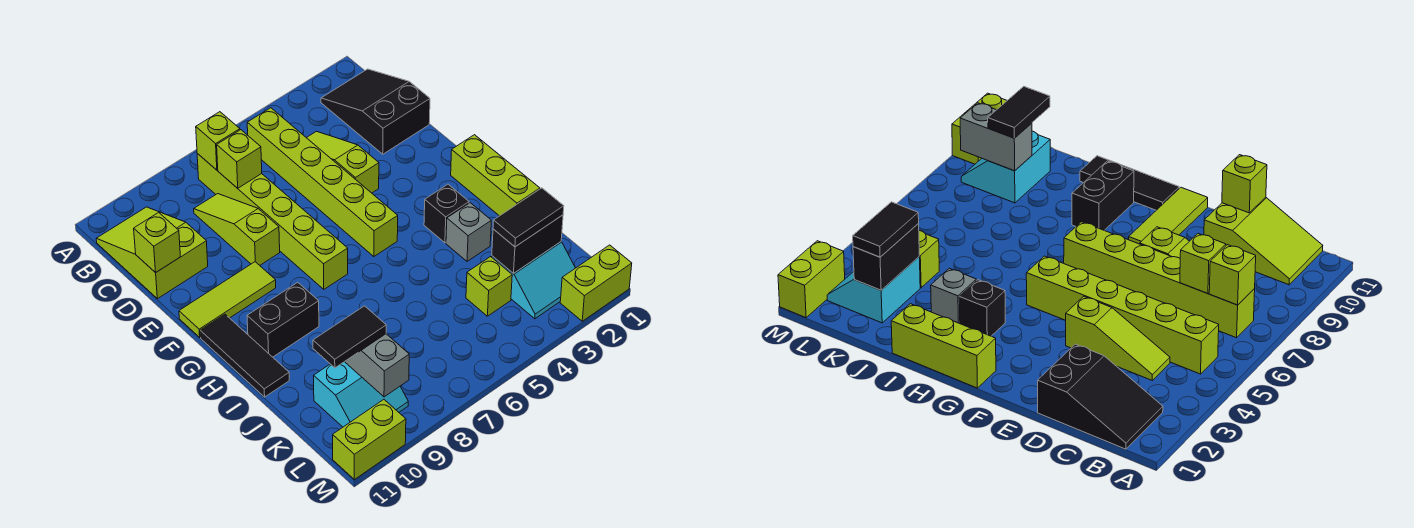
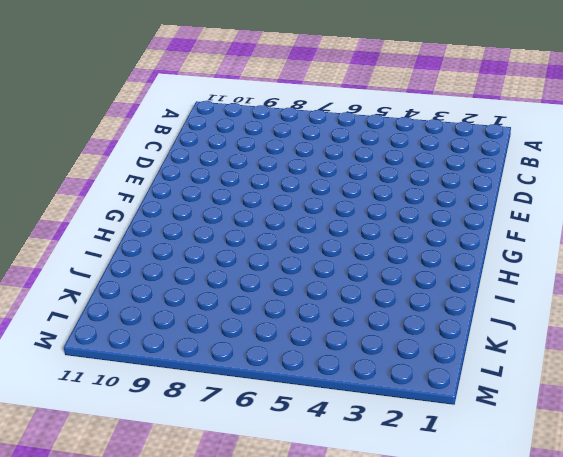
none -> black 2x3 slope [321,69,430,154]
none -> lime 1x6 brick [247,108,398,257]
none -> lime 1x6 brick [197,154,348,289]

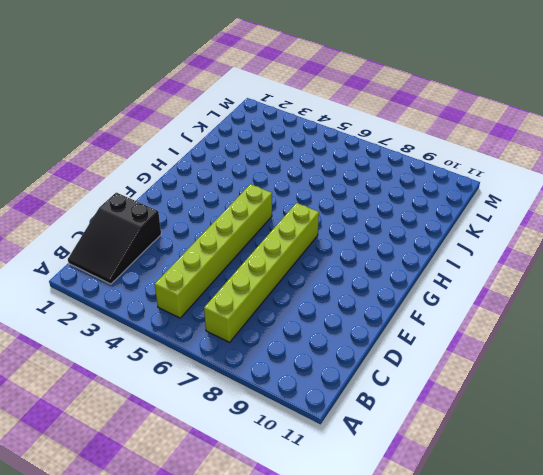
none -> lime 2x3 slope [96,207,208,299]
none -> lime 1x3 slope [307,131,379,193]
none -> lime 1x3 slope [194,194,280,265]

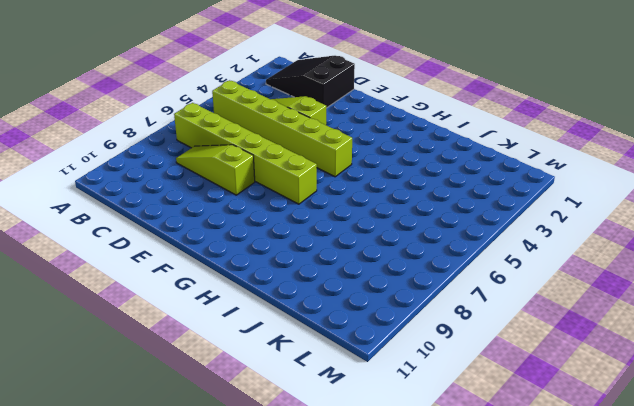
none -> lime 2x3 slope [96,207,208,299]
none -> lime 1x3 tile [179,262,276,337]
none -> lime 1x3 brick [451,135,540,216]

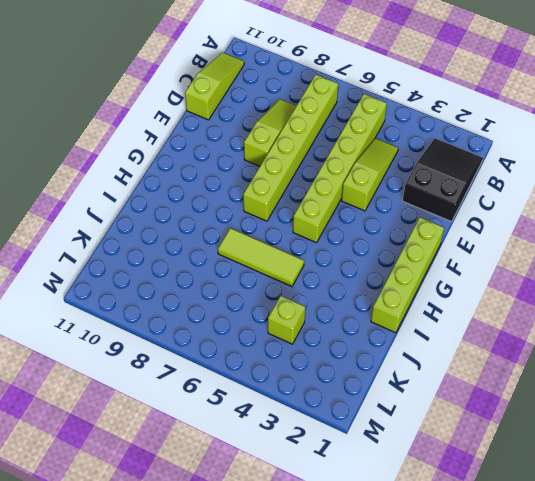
lime 1x3 slope [185,53,244,120] -> lime 2x3 slope [96,207,208,299]
lime 1x4 brick [371,217,444,333] -> lime 1x3 brick [451,135,540,216]
lime 1x3 tile [218,228,304,287] -> lime 1x3 tile moved to [179,262,276,337]
none -> black 1x3 tile [200,314,289,397]
none -> black 1x1 brick [424,184,469,243]
none -> black 1x2 brick [247,282,319,357]

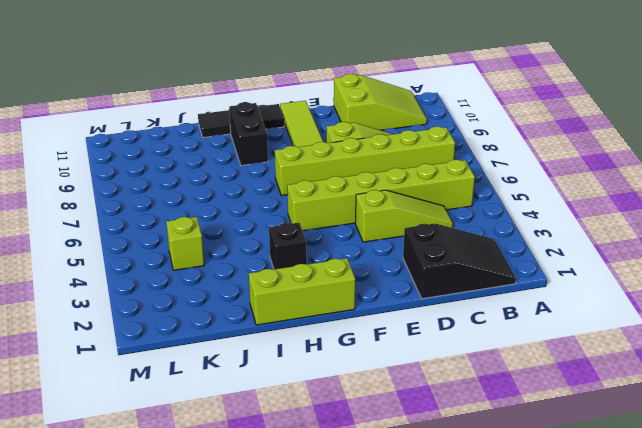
none -> grey 1x1 brick [446,203,491,261]
none -> cyan 2x2 slope [492,242,575,319]
none -> cyan 2x2 slope [314,362,408,427]

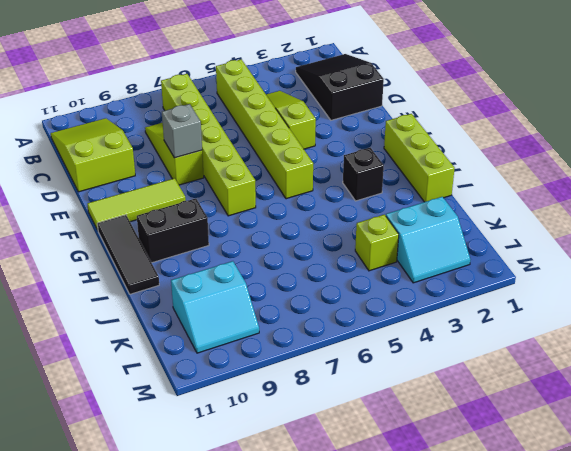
grey 1x1 brick [162,104,202,158] -> grey 1x1 brick moved to [446,203,491,261]
none -> lime 1x2 brick [560,245,632,321]
none -> lime 1x2 brick [333,400,406,480]
none -> lime 1x1 brick [196,112,240,170]

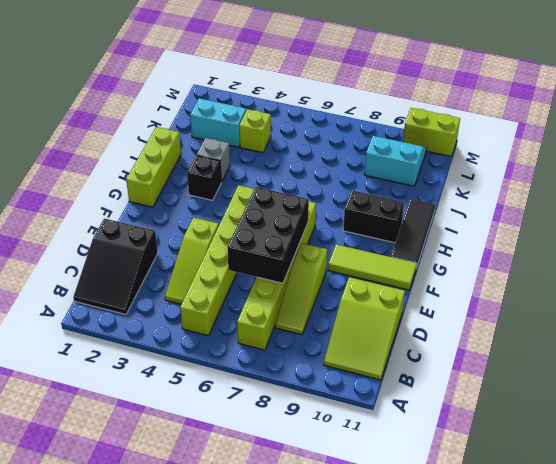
black 2x3 brick [227,187,309,283] -> none
none -> lime 1x2 brick [560,245,632,321]
none -> lime 1x1 brick [196,112,240,170]
none -> lime 1x1 brick [217,130,262,188]

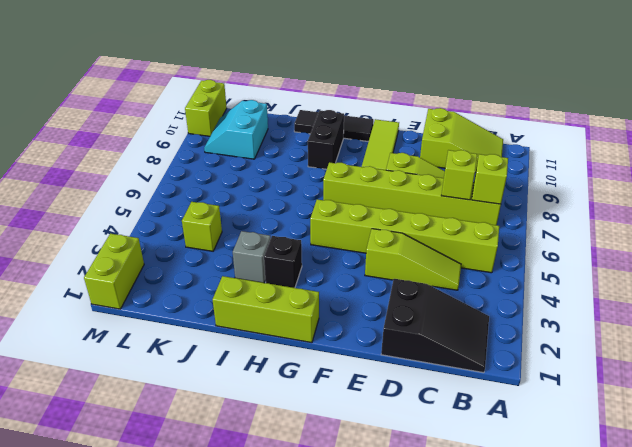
none -> cyan 2x2 slope [492,242,575,319]
none -> lime 1x1 brick [134,212,180,273]
none -> black 1x2 brick [492,215,563,273]

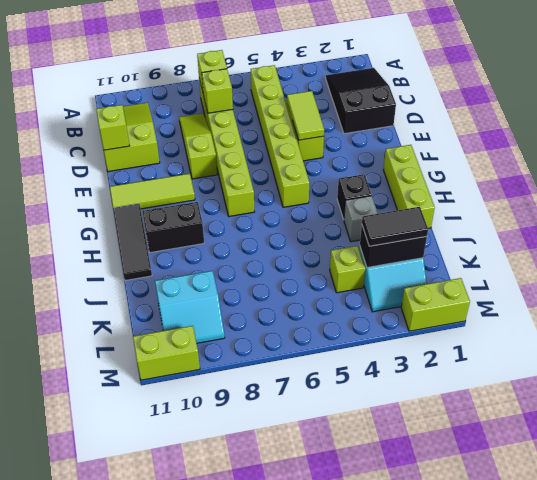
lime 1x2 tile [287,91,324,140] -> none
none -> grey 1x2 brick [345,334,409,397]
none -> black 1x2 tile [313,306,386,368]

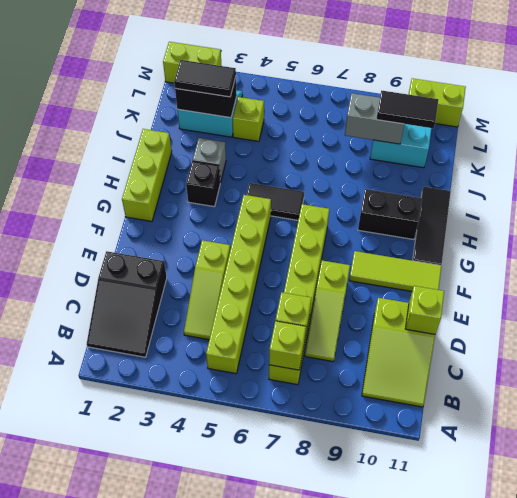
black 1x2 tile [247,183,304,220] -> none
grey 1x2 brick [345,93,404,144] -> grey 1x2 brick turned to [345,334,409,397]

